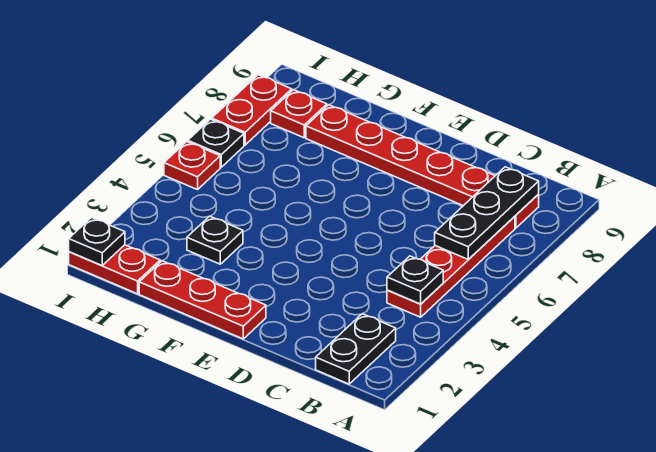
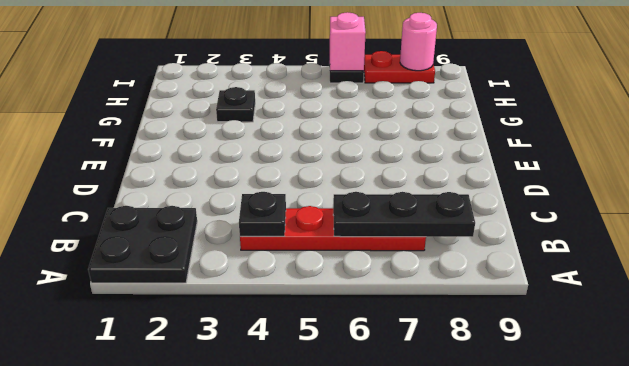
black 2x2 plate [88,206,197,283] -> black 1x2 plate [316,314,396,384]
pink 1x1 brick [330,12,366,71] -> none
pink 1x1 round brick [400,13,437,71] -> none
none -> red 1x6 plate [306,105,539,228]
none -> red 1x3 plate [139,261,266,339]
none -> red 1x2 plate [69,245,160,294]

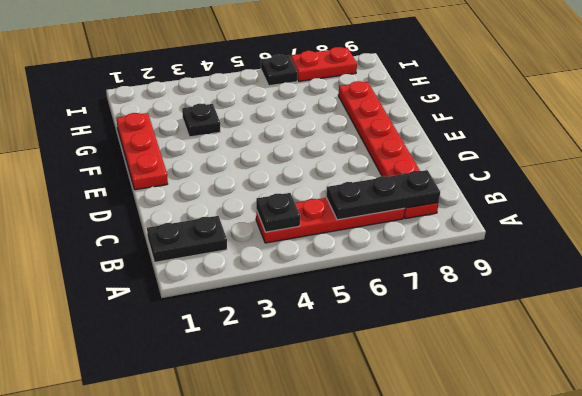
none -> red 1x2 plate [69,245,160,294]
none -> red 1x1 plate [271,90,327,138]
none -> red 1x1 plate [164,142,220,190]

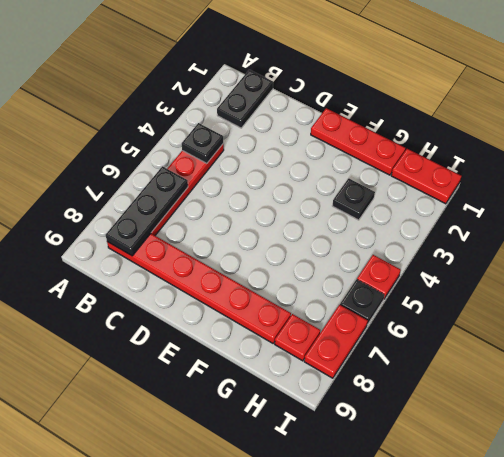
none -> black 1x1 plate [69,218,125,266]

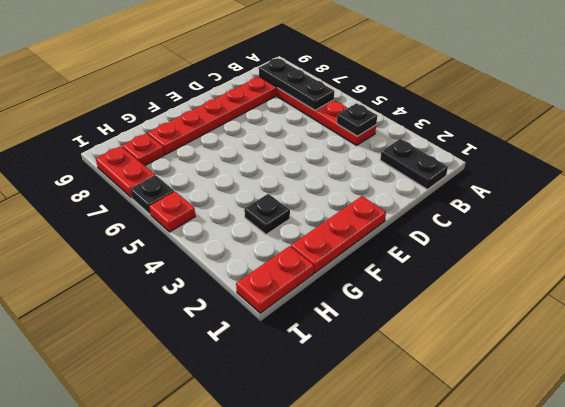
none -> black 1x1 plate [69,218,125,266]

